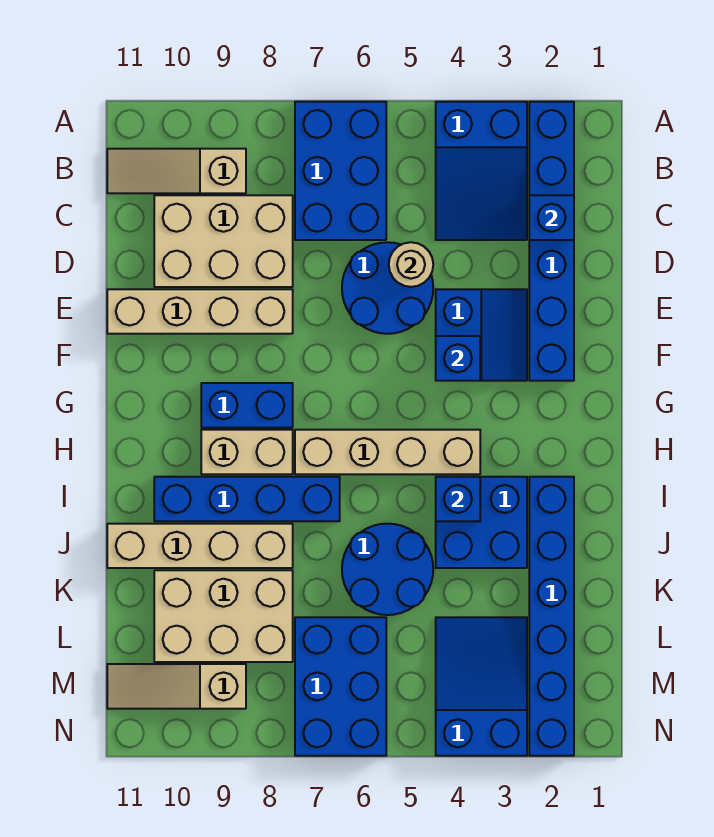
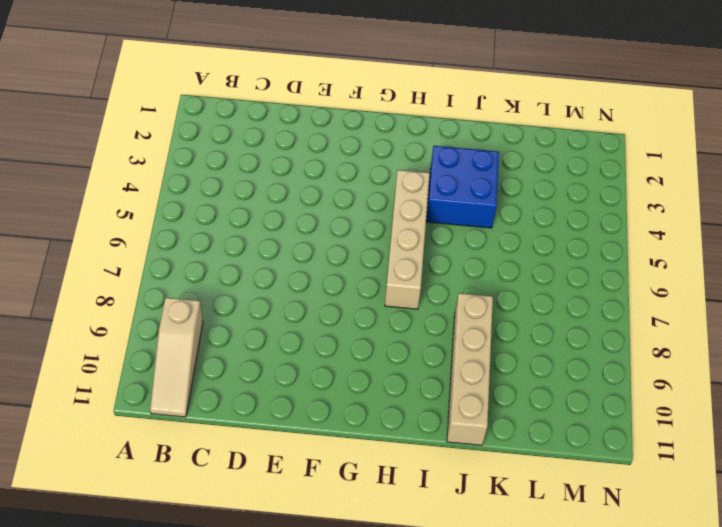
none -> blue 1x6 brick [529,102,574,381]
none -> blue 2x3 slope [436,102,527,240]
none -> blue 2x3 brick [295,102,386,240]

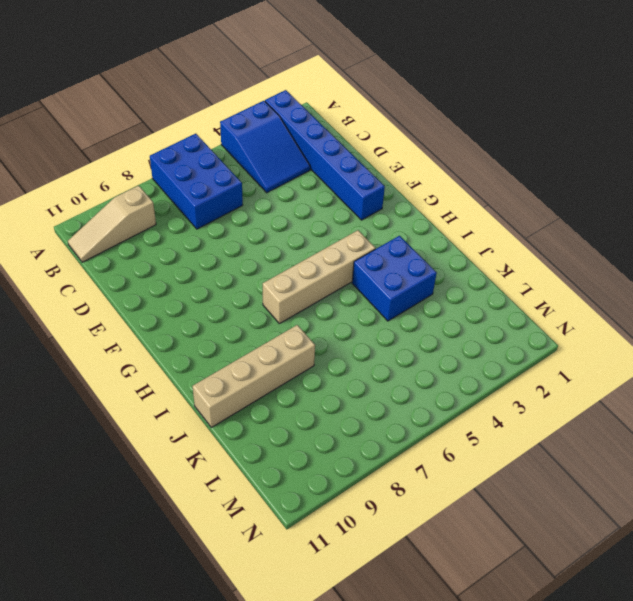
none -> tan 2x3 brick [154,195,293,287]
none -> blue 2x2 round brick [342,242,433,334]
none -> blue 2x2 slope [436,289,527,381]

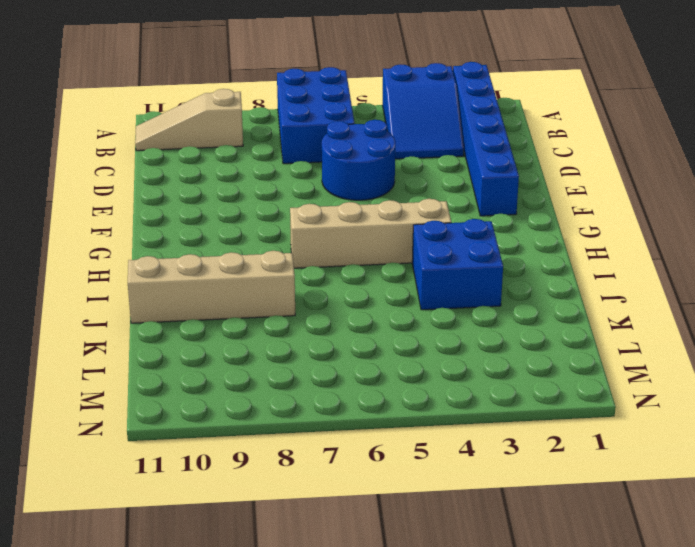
none -> tan 2x3 brick [154,195,293,287]
none -> blue 2x2 slope [436,289,527,381]
none -> tan 1x4 brick [107,289,293,334]

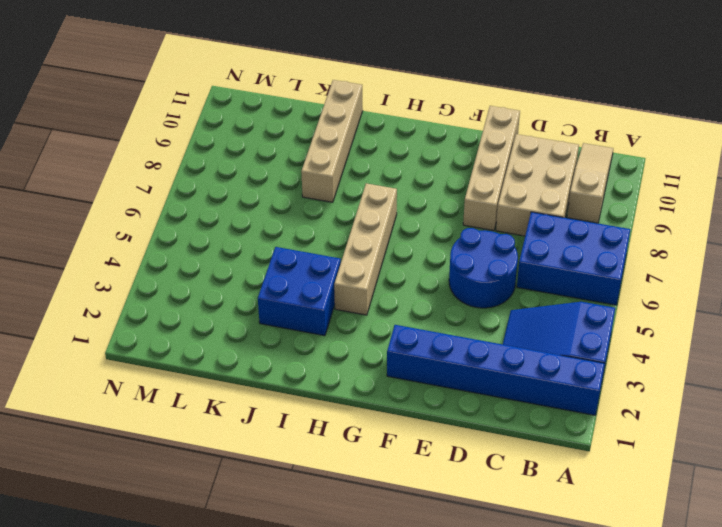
none -> blue 2x2 slope [436,289,527,381]
none -> blue 1x2 brick [201,383,293,428]
none -> tan 1x2 brick [201,430,293,474]

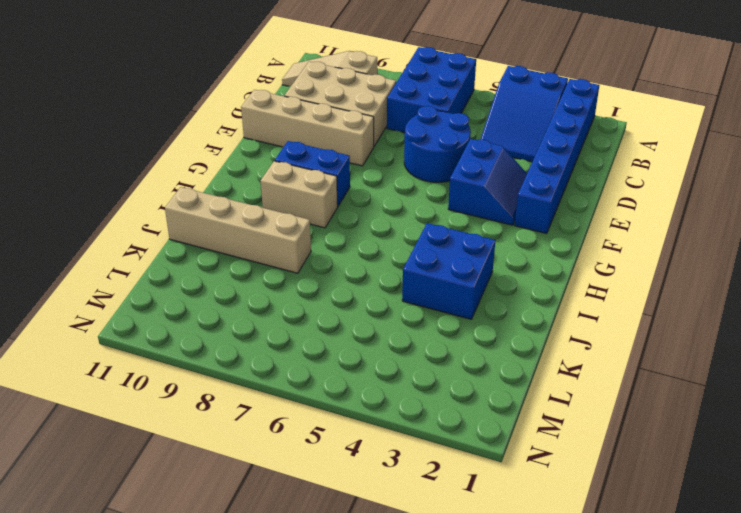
none -> tan 1x4 brick [295,430,480,474]
none -> blue 1x6 brick [529,477,574,756]
none -> blue 1x4 brick [154,477,340,521]

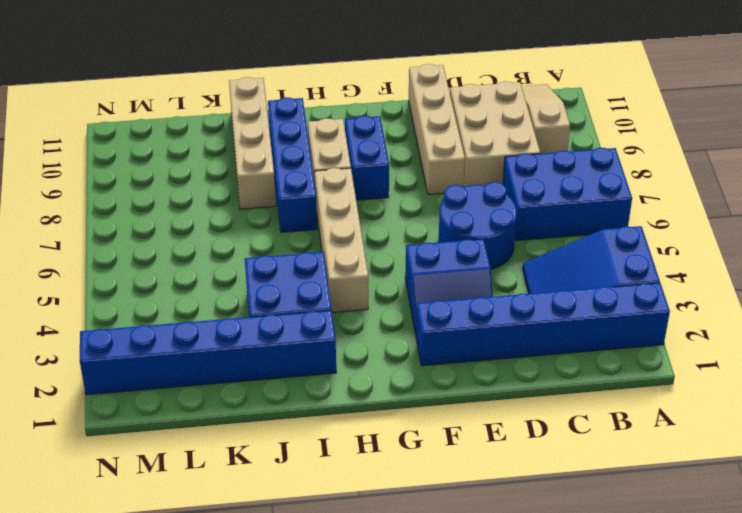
none -> blue 2x2 round brick [342,524,433,615]
none -> tan 2x3 brick [154,570,293,662]
none -> blue 2x3 slope [436,617,527,756]

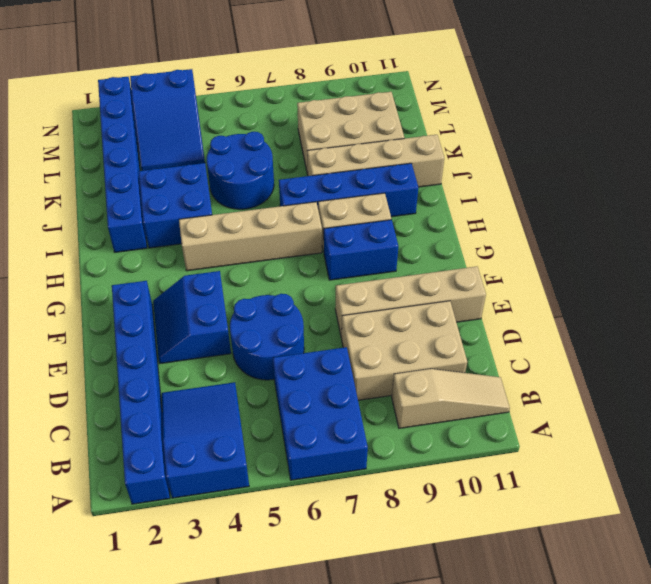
none -> blue 2x3 brick [295,617,386,756]
none -> tan 1x3 slope [107,664,246,709]
none -> blue 1x1 brick [529,195,574,240]

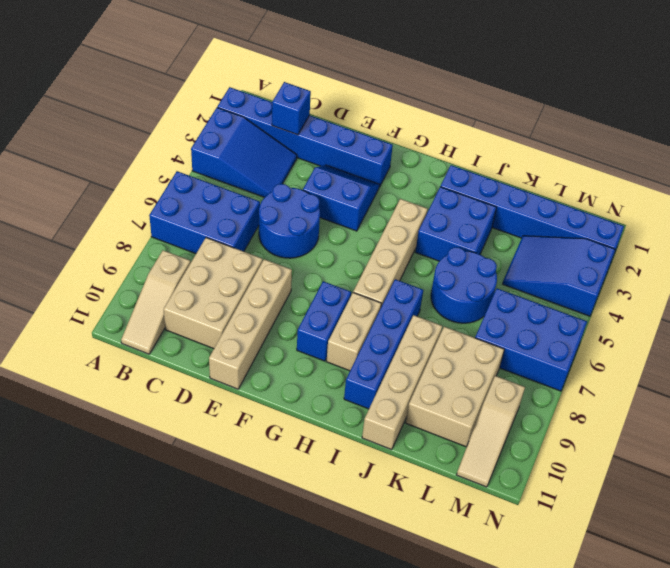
none -> tan 1x1 round brick [389,242,433,287]
none -> blue 1x1 brick [436,336,480,381]
none -> blue 1x1 brick [436,477,480,521]

